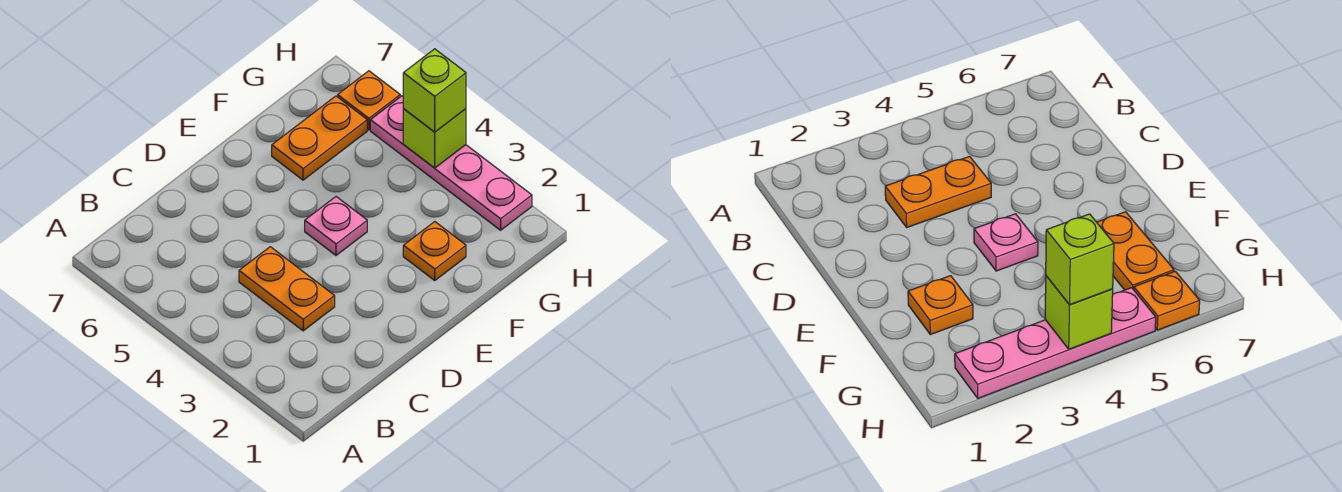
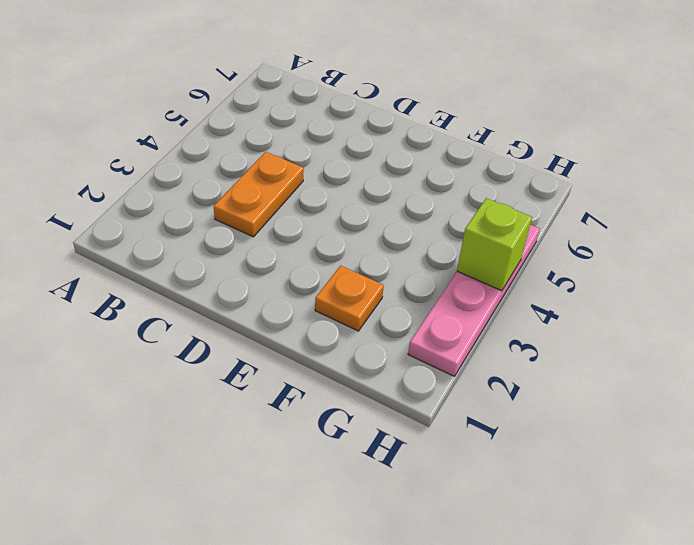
none -> pink 1x1 plate [305,197,367,255]
none -> orange 1x2 plate [272,96,367,180]

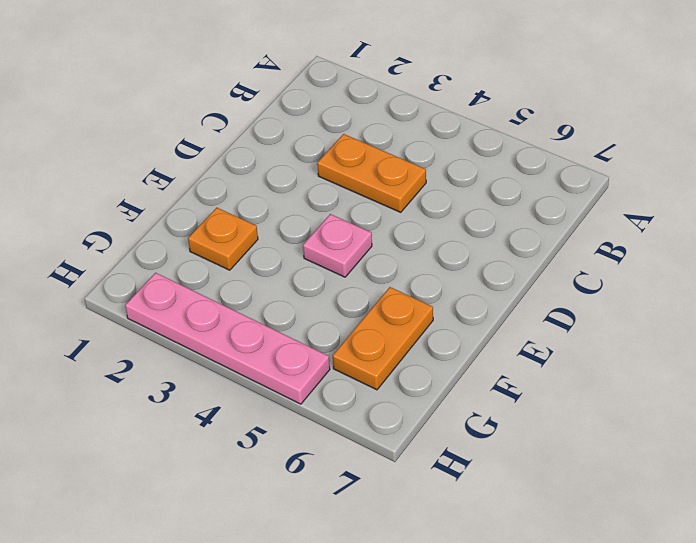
none -> orange 1x1 plate [338,71,400,130]
none -> lime 1x1 brick [403,109,466,168]

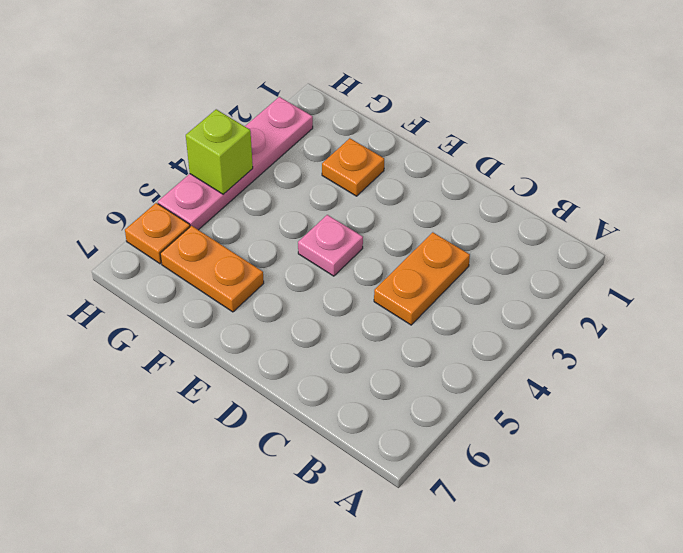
none -> lime 1x1 brick [403,49,466,132]

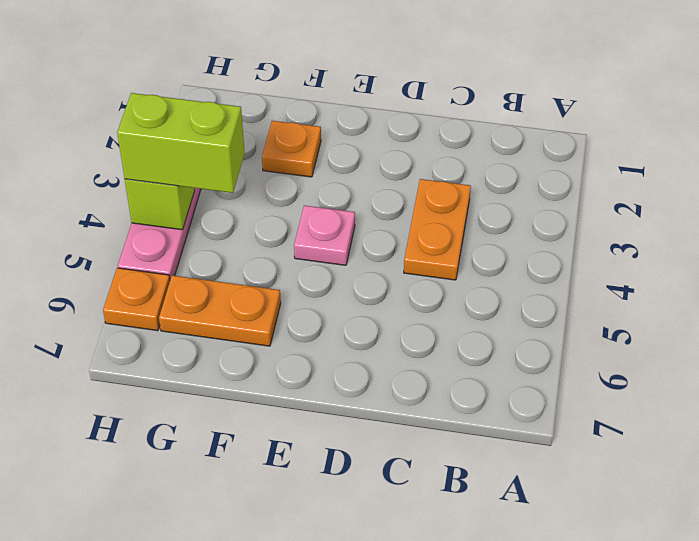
lime 1x2 brick [117,93,244,193] -> lime 1x1 brick [403,49,466,132]

